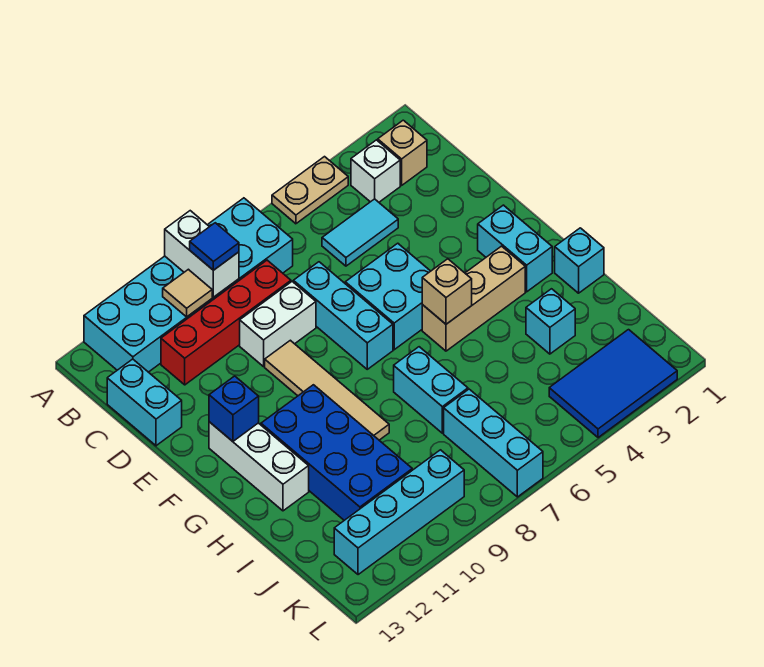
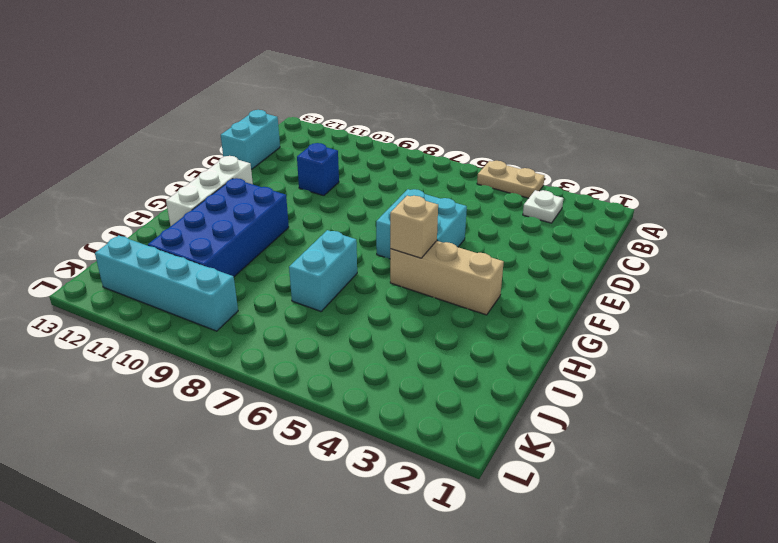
white 1x1 plate [523,190,563,223] -> white 1x1 brick [351,140,400,202]
blue 1x1 brick [297,143,339,196] -> blue 1x1 brick moved to [209,376,259,441]
none -> cyan 2x6 brick [84,198,293,372]
none -> tan 1x1 brick [378,120,427,186]
none -> cyan 1x2 tile [322,199,398,266]

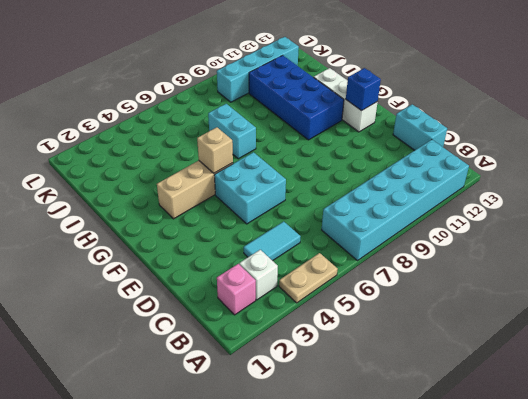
pink 1x1 brick [217,264,256,315] -> tan 1x1 brick [378,120,427,186]
none -> red 1x4 brick [161,260,291,385]
none -> cyan 1x3 brick [293,262,393,369]
none -> white 1x2 brick [240,282,316,367]

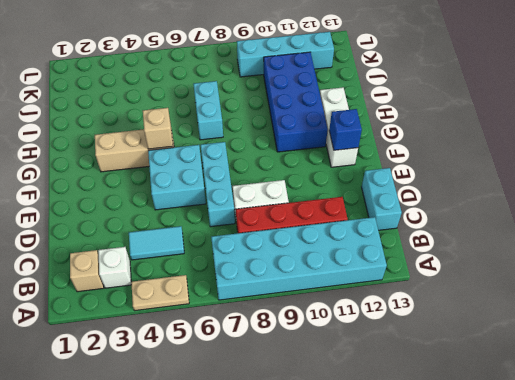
none -> tan 1x4 tile [265,340,389,440]
none -> cyan 1x2 brick [478,205,552,292]
none -> cyan 1x1 brick [555,228,604,293]

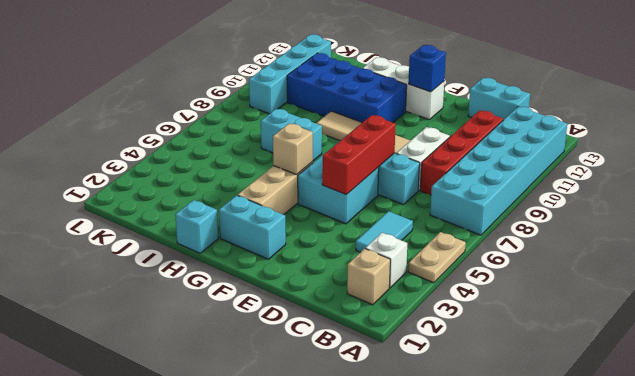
red 1x3 brick [322,115,396,195] -> none
none -> cyan 1x1 brick [526,289,575,354]
none -> cyan 1x3 brick [444,389,543,497]
none -> blue 2x3 tile [549,330,677,438]

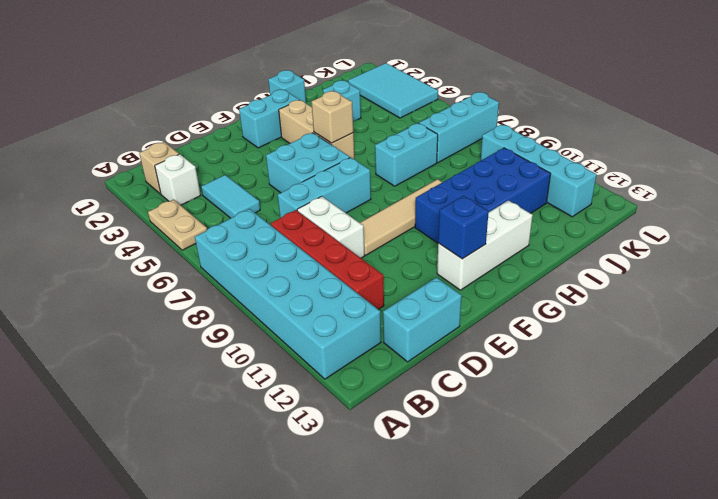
cyan 2x3 tile [348,63,438,118] -> blue 2x3 tile [549,330,677,438]
none -> white 1x2 brick [165,211,239,297]
none -> tan 1x1 tile [163,269,212,317]
none -> blue 1x1 tile [190,223,239,270]

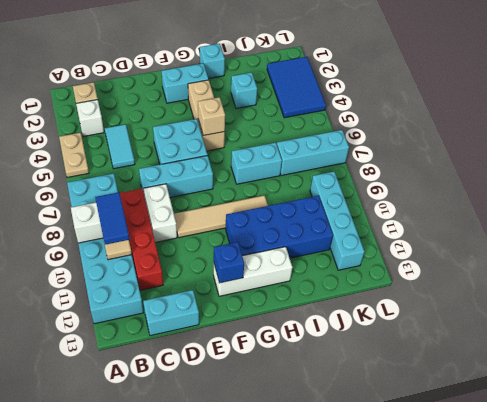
blue 1x2 tile [95,192,130,245] -> blue 1x1 tile [190,223,239,270]

